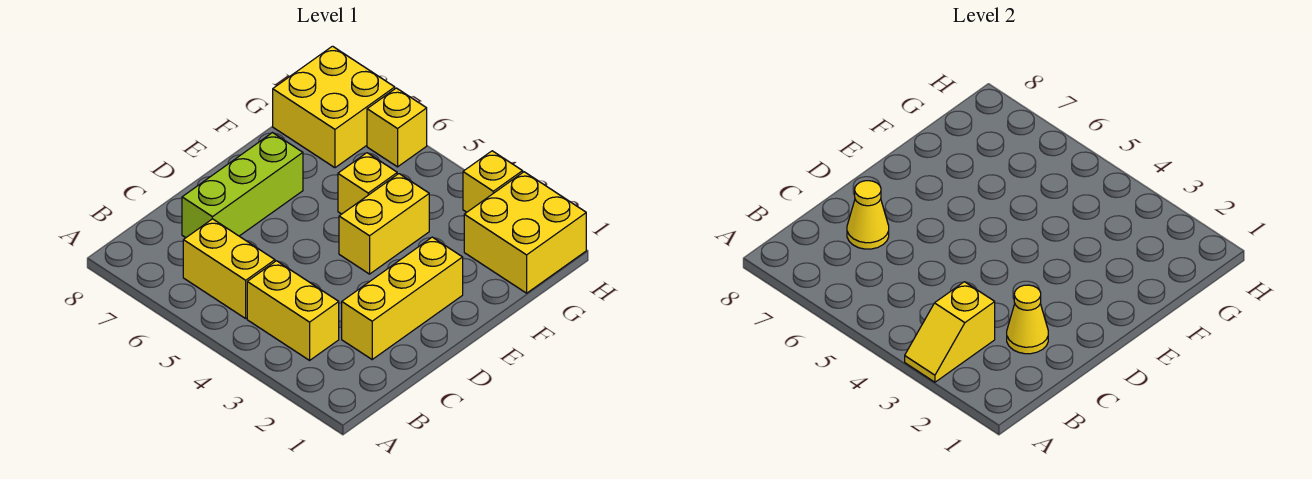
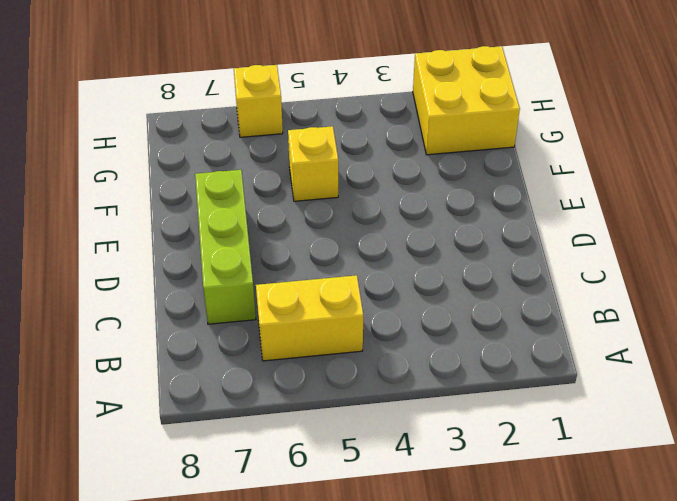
none -> yellow 1x2 brick [247,261,339,360]
none -> yellow 1x3 brick [342,237,463,359]
none -> yellow 1x2 brick [339,174,429,274]

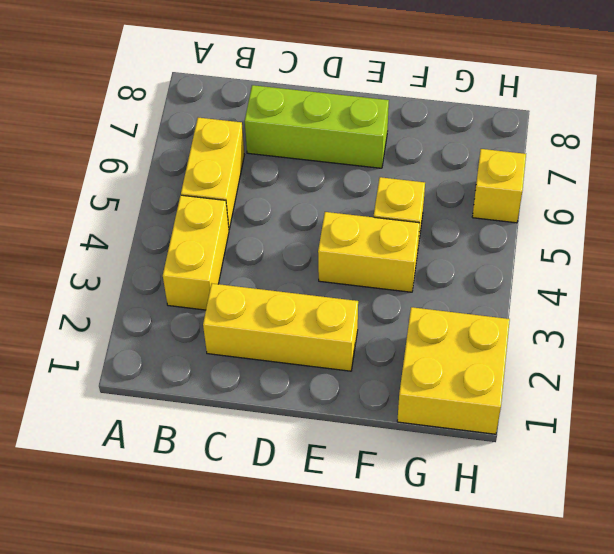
none -> yellow 2x2 brick [273,46,395,168]
none -> yellow 1x1 brick [463,151,523,212]
none -> yellow 1x2 slope [905,282,995,382]

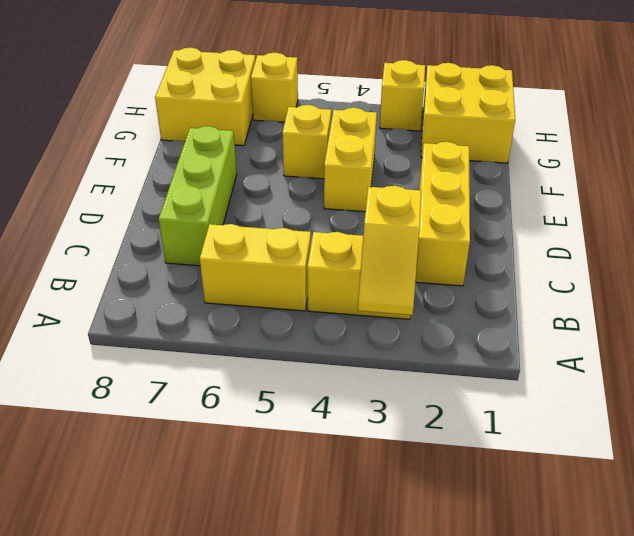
none -> yellow 1x1 cone [1007,285,1048,354]
none -> yellow 1x1 cone [847,181,889,249]

